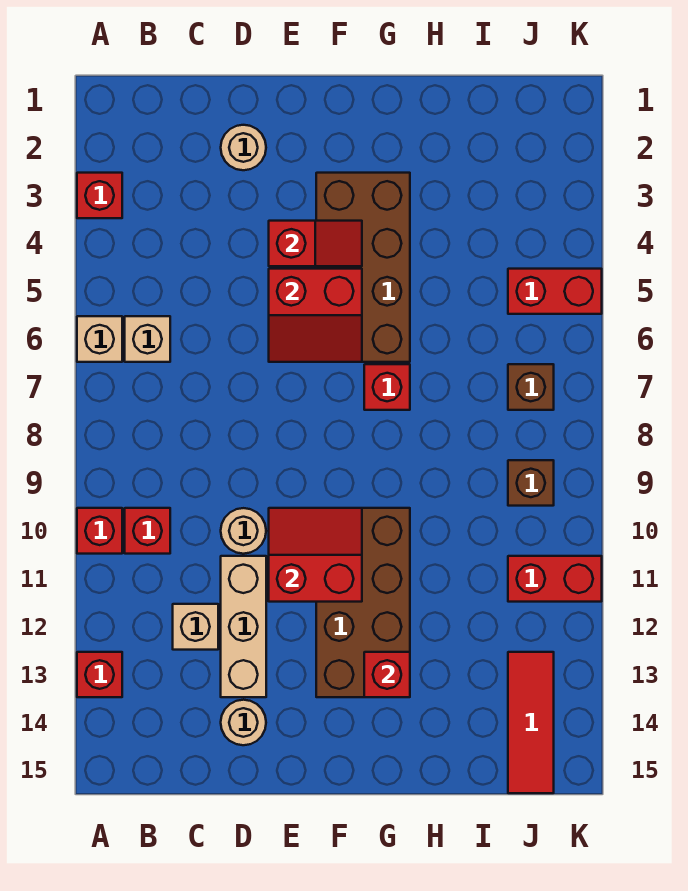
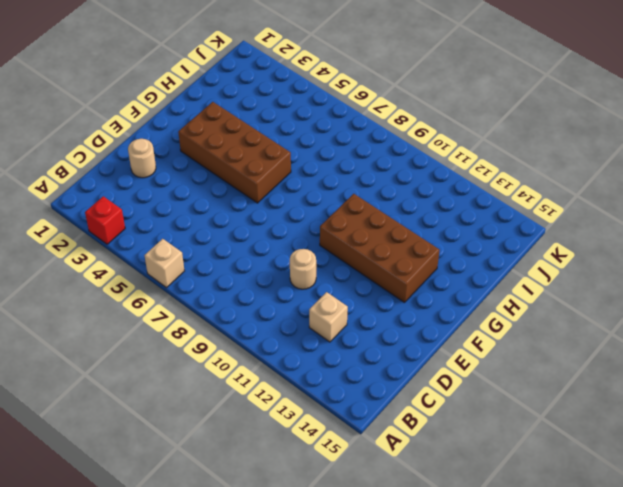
none -> red 1x1 brick [77,508,122,554]
none -> red 1x1 brick [77,652,122,697]
none -> tan 1x1 brick [125,316,170,362]

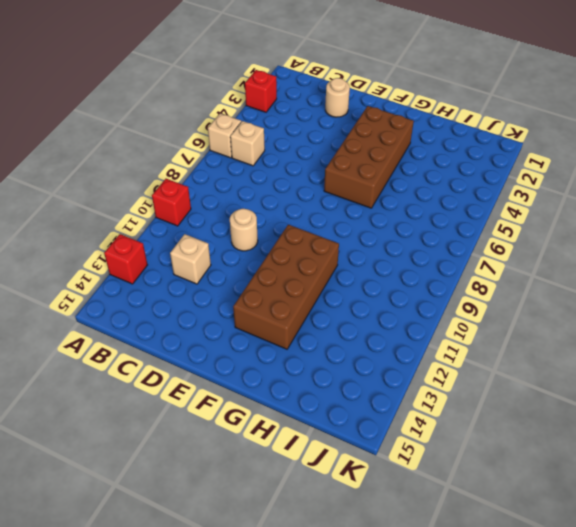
none -> red 1x1 brick [125,508,170,554]
none -> tan 1x3 brick [221,556,266,697]
none -> tan 1x1 round brick [221,700,266,745]

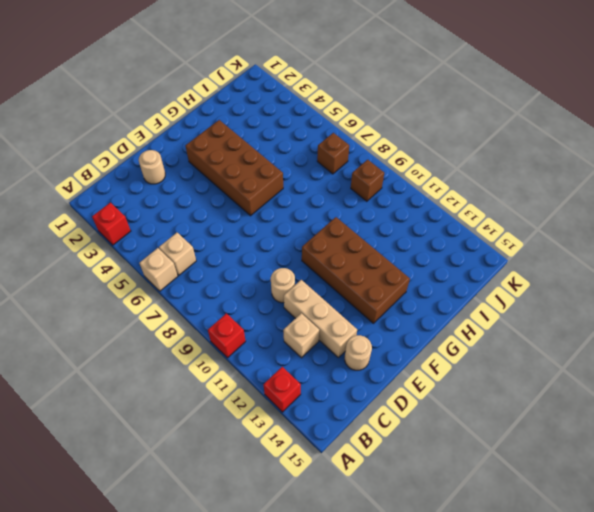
none -> red 1x1 brick [125,508,170,554]
none -> red 1x1 brick [364,364,410,410]
none -> red 1x2 brick [508,269,602,314]

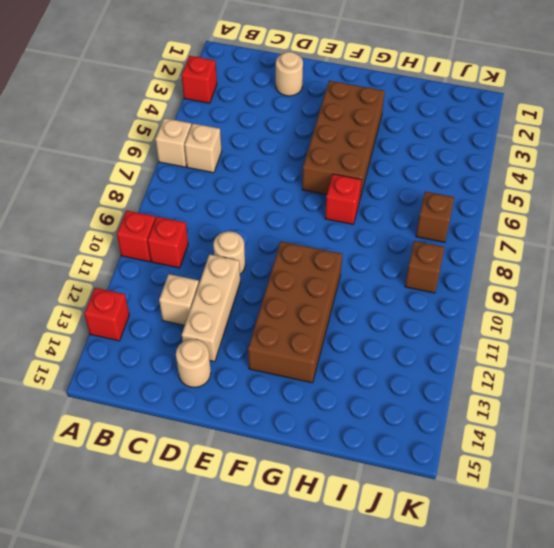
none -> red 1x2 brick [508,269,602,314]
none -> red 1x2 brick [508,556,602,602]
none -> red 1x3 tile [508,652,554,793]

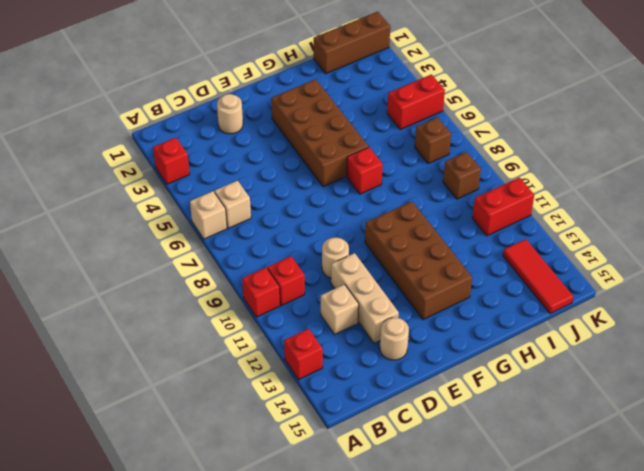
brown 1x3 brick [314,12,390,73] -> none
none -> red 1x2 slope [269,221,362,266]
none -> red 2x2 slope [269,269,362,362]
none -> red 2x2 slope [269,508,362,602]

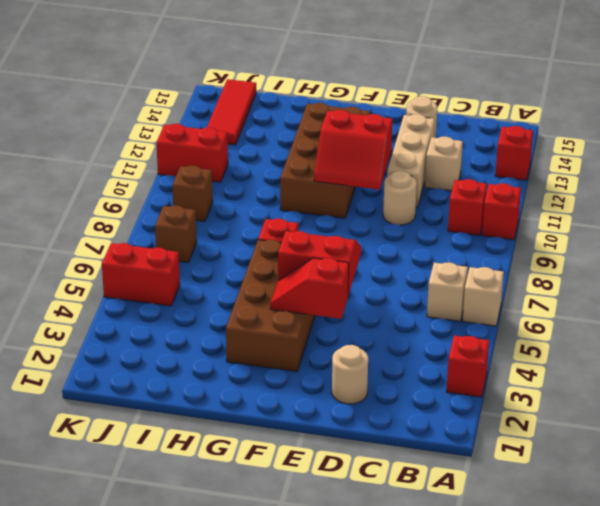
none -> red 1x1 brick [364,652,410,697]

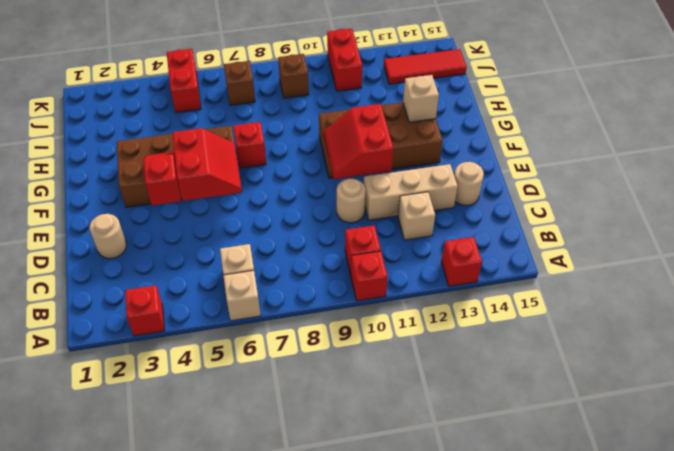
tan 1x1 brick [403,75,439,122] -> red 1x1 brick [364,652,410,697]

